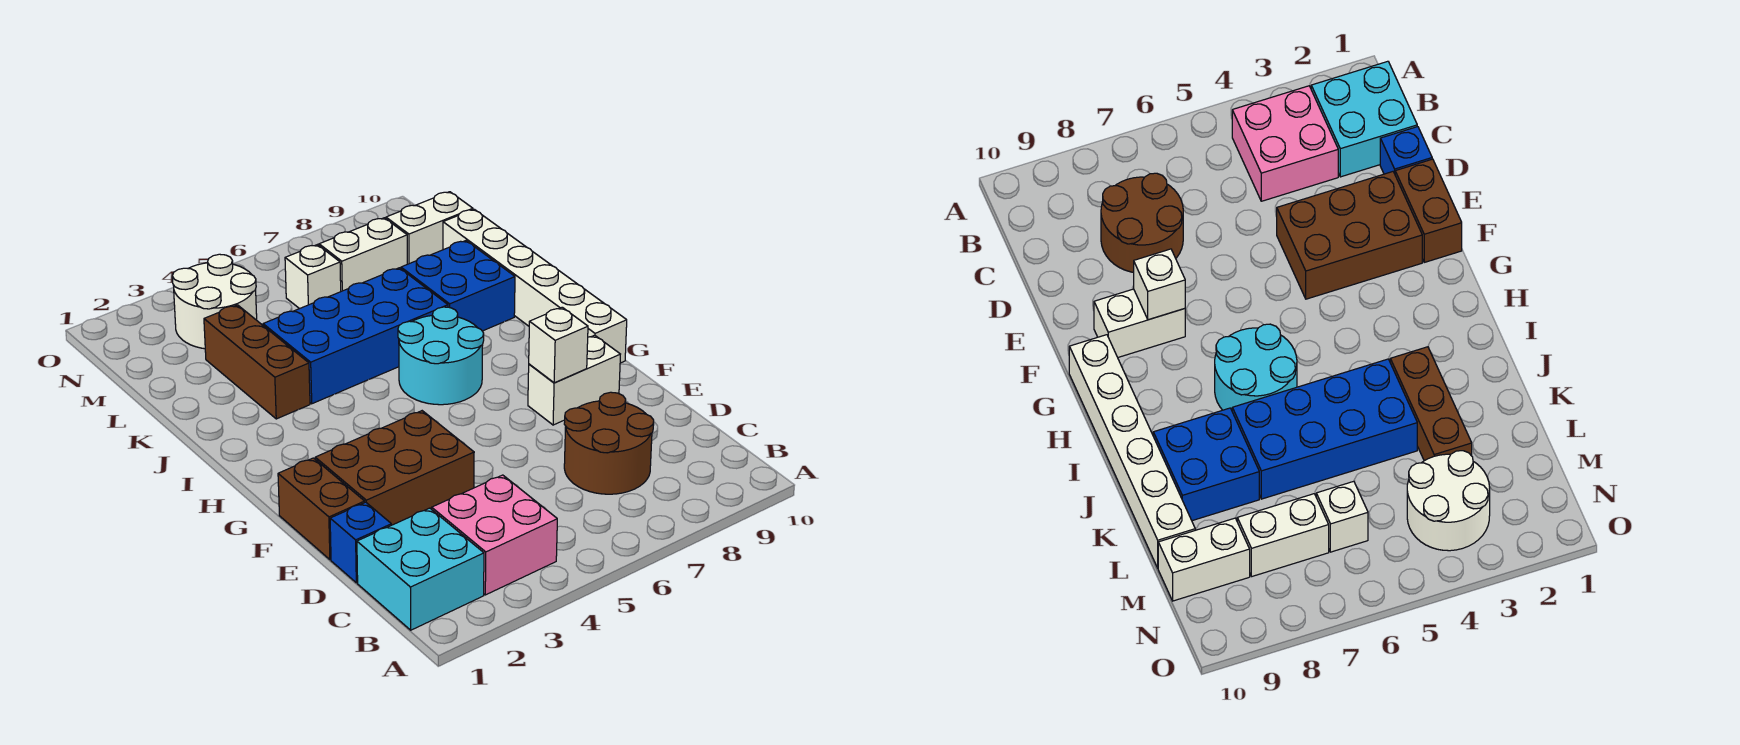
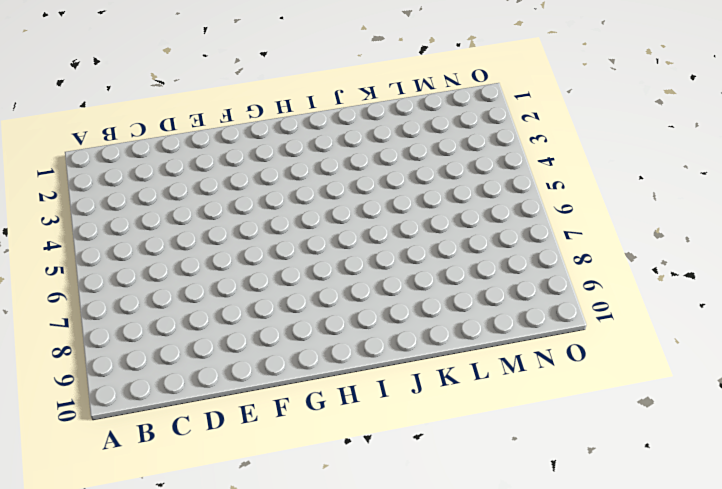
none -> cyan 2x2 brick [357,508,484,630]
none -> pink 2x2 brick [432,475,557,595]
none -> brown 2x2 round brick [564,392,654,494]

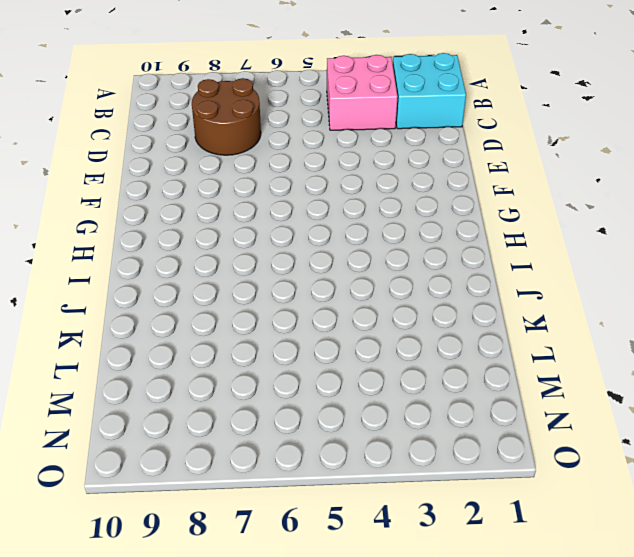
none -> blue 1x1 brick [330,502,391,583]
none -> brown 1x2 brick [278,458,365,560]
none -> brown 2x3 brick [315,411,474,525]

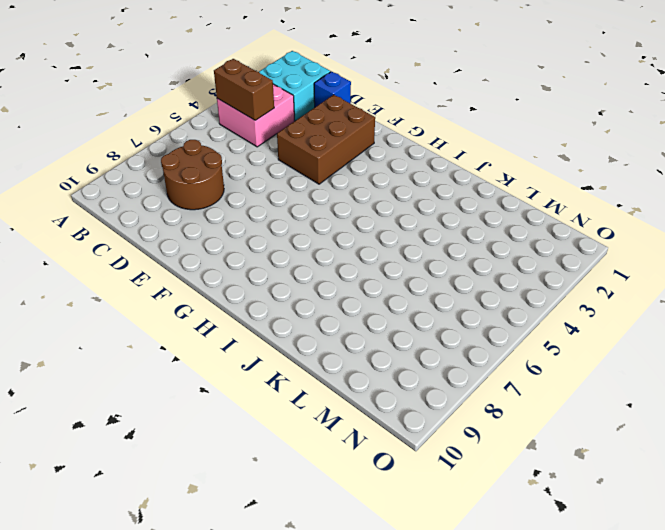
brown 1x2 brick [214,59,274,120] -> brown 1x2 brick moved to [278,458,365,560]
none -> white 1x2 brick [528,335,620,425]
none -> white 1x6 brick [443,209,627,363]
none -> cyan 2x2 round brick [398,307,484,405]

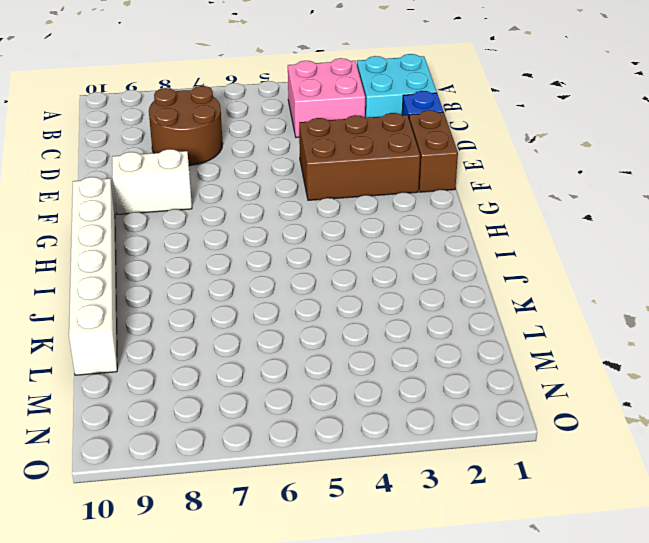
none -> cyan 2x2 round brick [398,307,484,405]
none -> brown 1x3 brick [204,305,310,419]
none -> blue 2x4 brick [263,268,448,404]

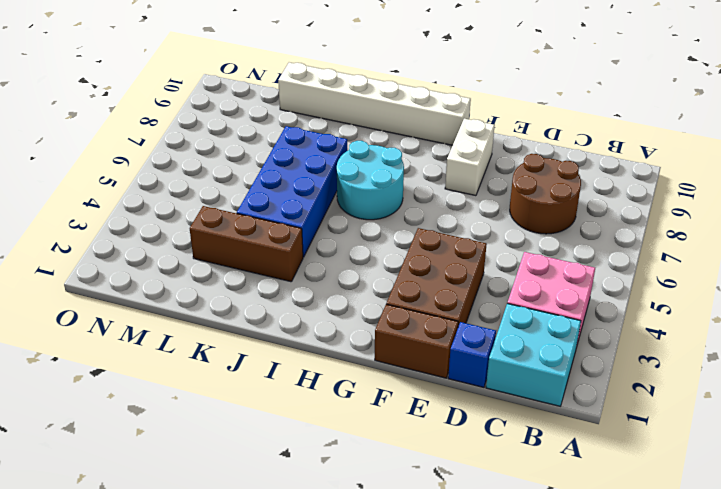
none -> blue 2x2 brick [401,241,515,331]
none -> white 2x2 round brick [172,254,257,349]
none -> white 1x1 brick [285,245,341,309]

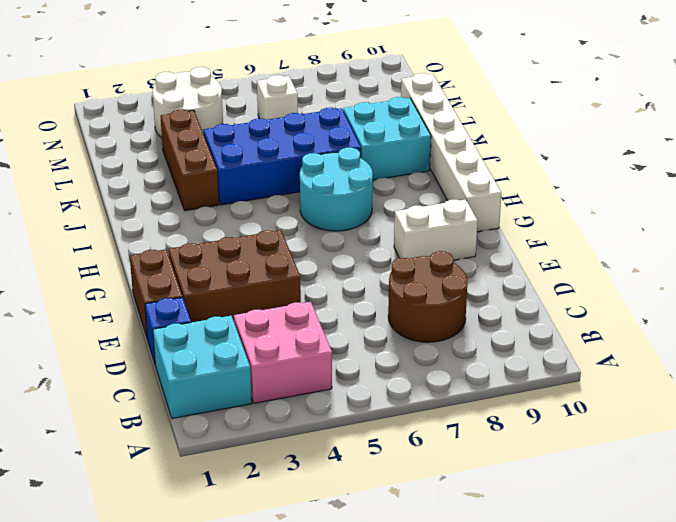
cyan 2x2 brick [343,97,431,180] -> blue 2x2 brick [401,241,515,331]
none -> white 1x2 brick [319,218,407,291]
none -> white 1x2 brick [386,192,473,264]
none -> white 1x1 brick [529,307,588,383]

